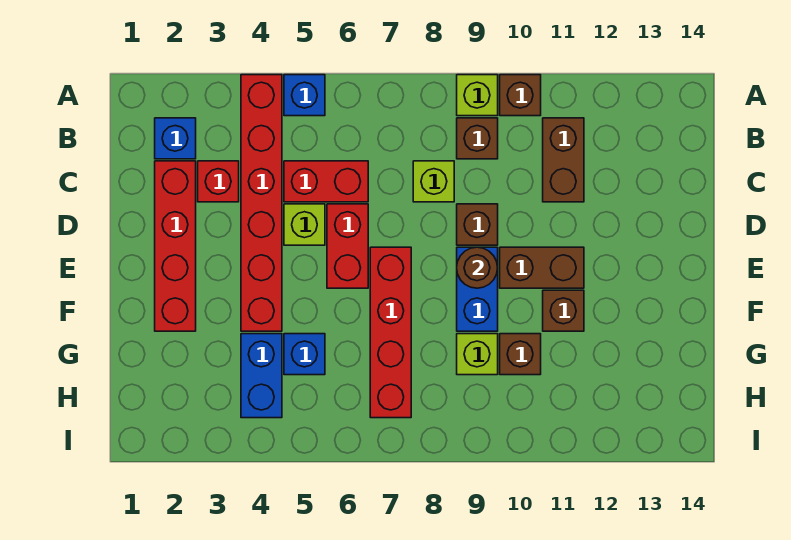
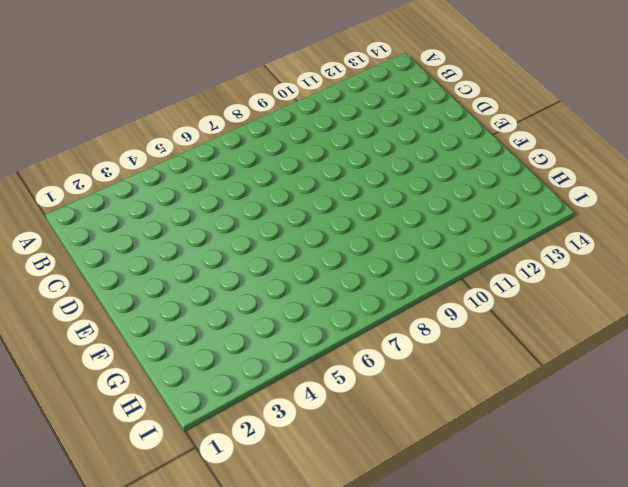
none -> red 1x6 brick [241,75,282,331]
none -> blue 1x1 brick [284,75,325,116]
none -> lime 1x1 brick [457,75,498,116]

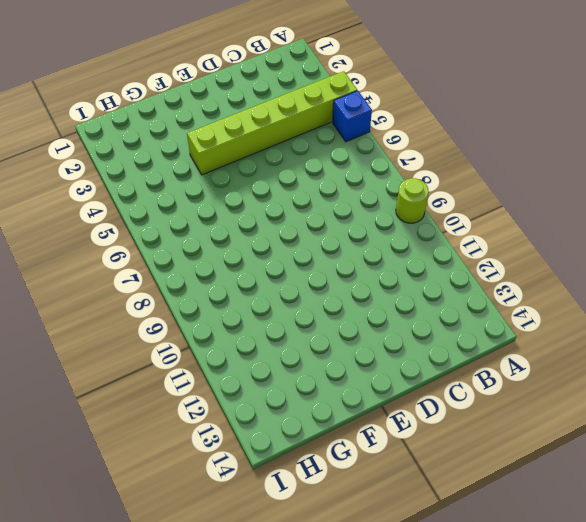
lime 1x6 brick [187,71,357,175] -> red 1x6 brick [241,75,282,331]
lime 1x1 round brick [396,178,429,223] -> lime 1x1 brick [457,75,498,116]
none -> brown 1x1 brick [500,75,541,116]
none -> blue 1x1 brick [155,118,196,159]
none -> brown 1x1 brick [457,118,498,159]

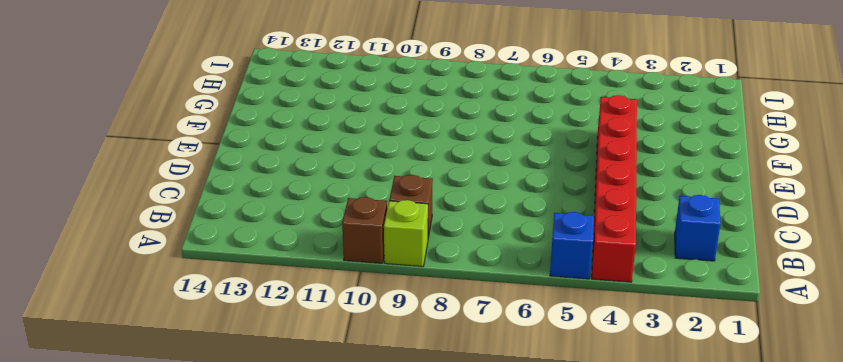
none -> brown 1x2 brick [543,118,584,202]
none -> red 1x4 brick [155,161,196,331]
none -> red 1x1 brick [198,161,239,202]

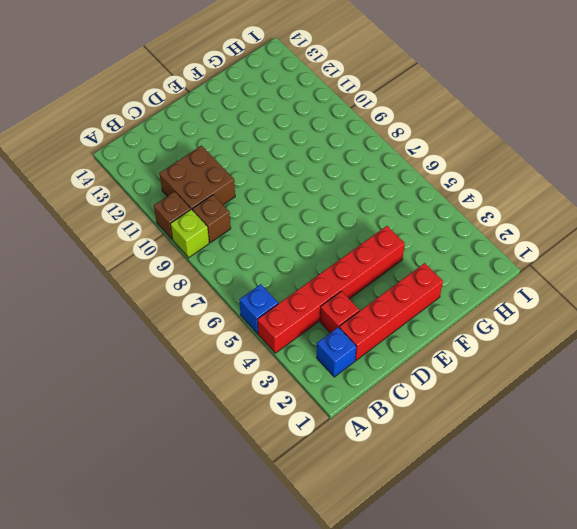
brown 2x2 brick [159,146,235,210] -> brown 1x2 brick [543,118,584,202]
none -> red 1x2 brick [284,161,368,202]
none -> lime 1x1 brick [413,161,454,202]
none -> lime 1x1 brick [284,204,325,245]

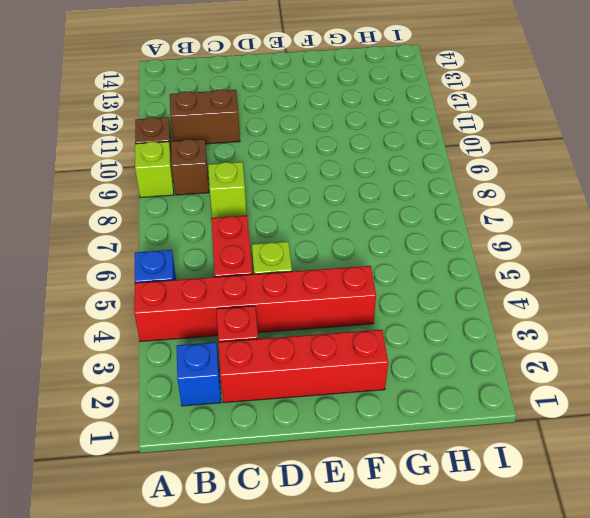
none -> red 1x2 brick [327,204,368,288]
none -> brown 1x1 brick [457,204,498,245]
none -> red 1x4 brick [370,247,411,418]

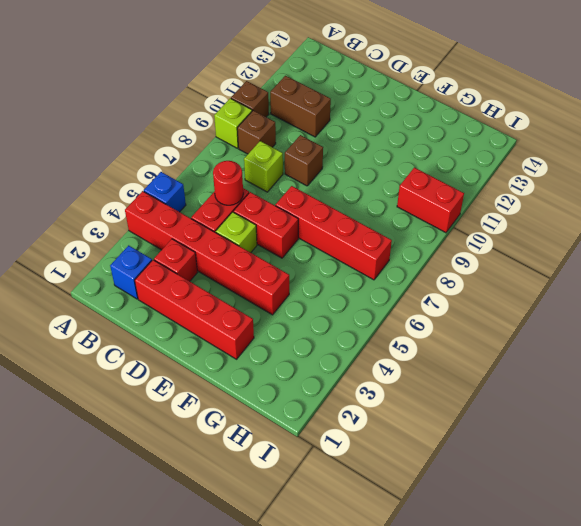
red 1x1 round brick [213,161,243,205] -> none
red 1x2 brick [397,167,464,233] -> none
none -> blue 1x2 brick [457,247,498,331]
none -> brown 1x2 brick [500,247,584,288]
none -> brown 1x1 brick [543,290,584,331]

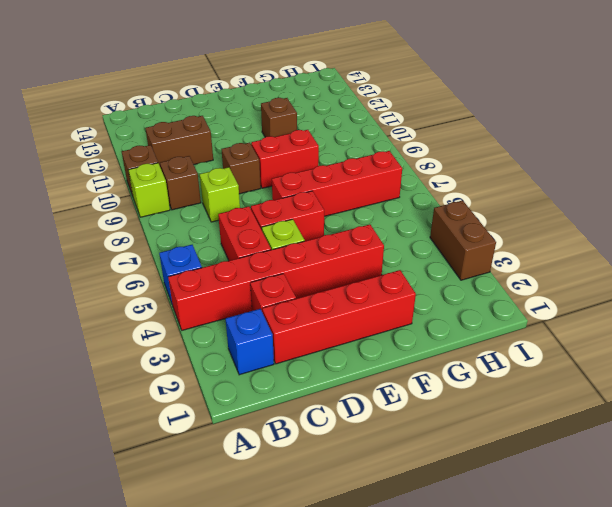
red 1x2 brick [251,130,319,188] -> blue 1x2 brick [457,247,498,331]
brown 1x2 brick [430,200,496,280] -> brown 1x2 brick moved to [500,247,584,288]
none -> blue 1x2 brick [241,334,282,418]
none -> blue 1x1 brick [284,334,325,375]
none -> lime 1x1 brick [457,334,498,375]

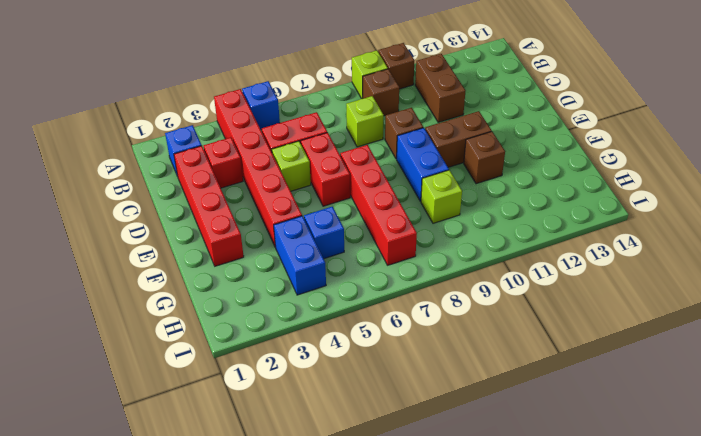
none -> brown 1x1 brick [500,334,541,375]
none -> brown 1x1 round brick [457,247,498,288]

